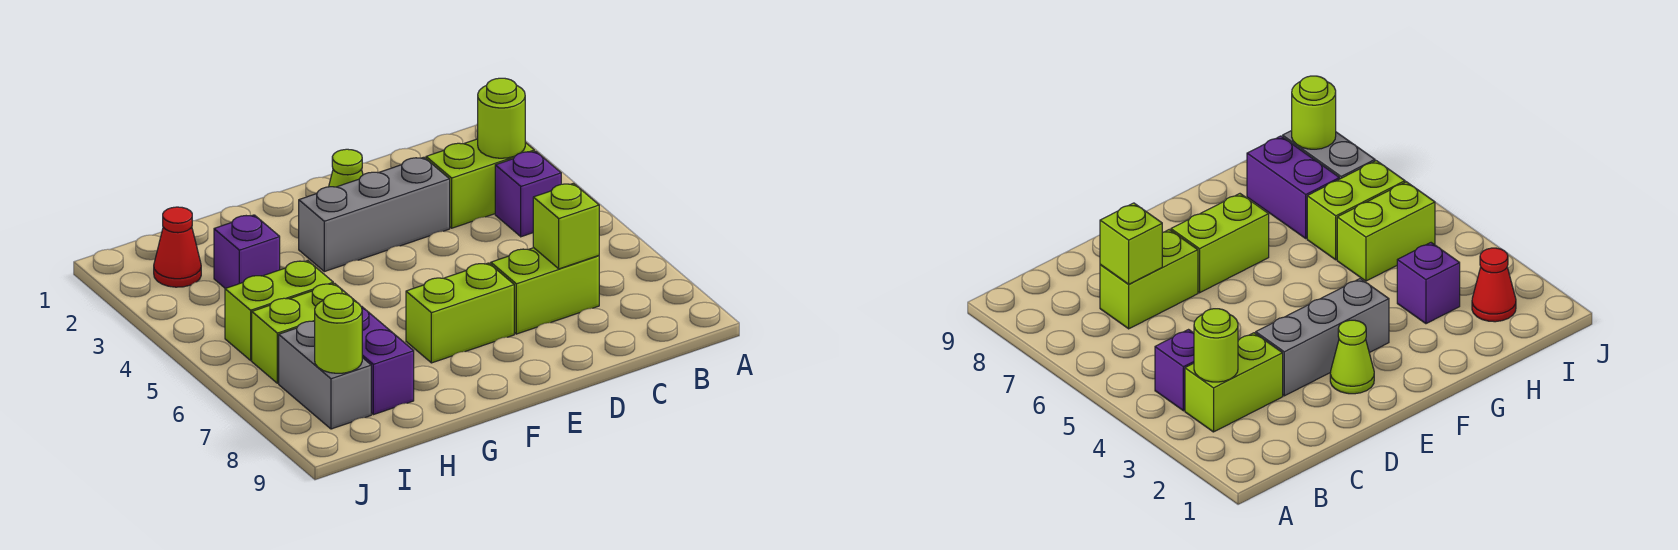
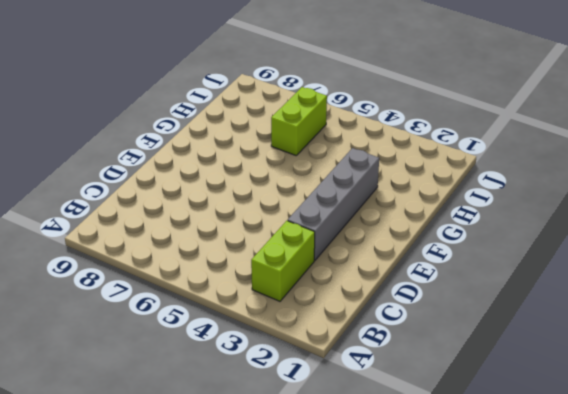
grey 1x4 brick [288,148,379,260] -> grey 1x3 brick [299,157,450,272]
none -> purple 1x1 brick [495,151,561,237]
none -> lime 1x2 brick [491,248,599,334]
none -> lime 1x1 cone [329,149,363,187]

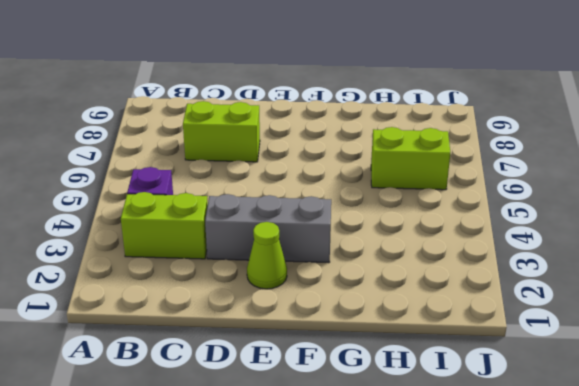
none -> lime 1x2 brick [406,263,514,363]
none -> purple 1x1 brick [214,215,280,288]
none -> lime 1x2 brick [225,261,333,360]

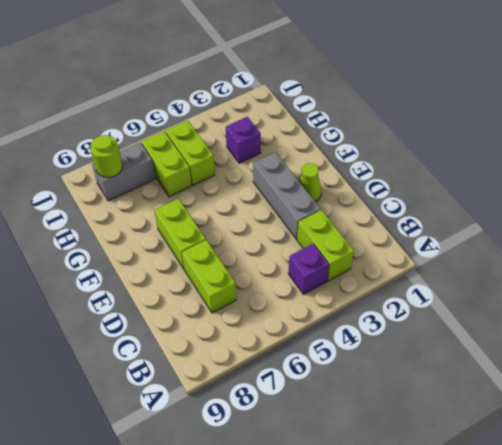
none -> purple 1x2 brick [361,306,414,415]
none -> red 1x1 cone [154,207,201,287]
none -> lime 1x1 round brick [478,78,525,158]

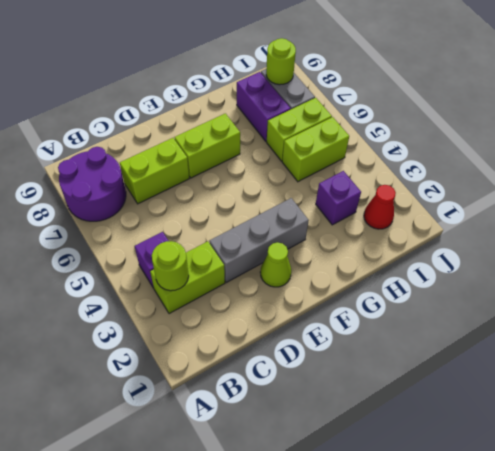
purple 2x2 round brick [58,147,126,221] -> none
none -> lime 1x1 brick [533,183,599,269]

